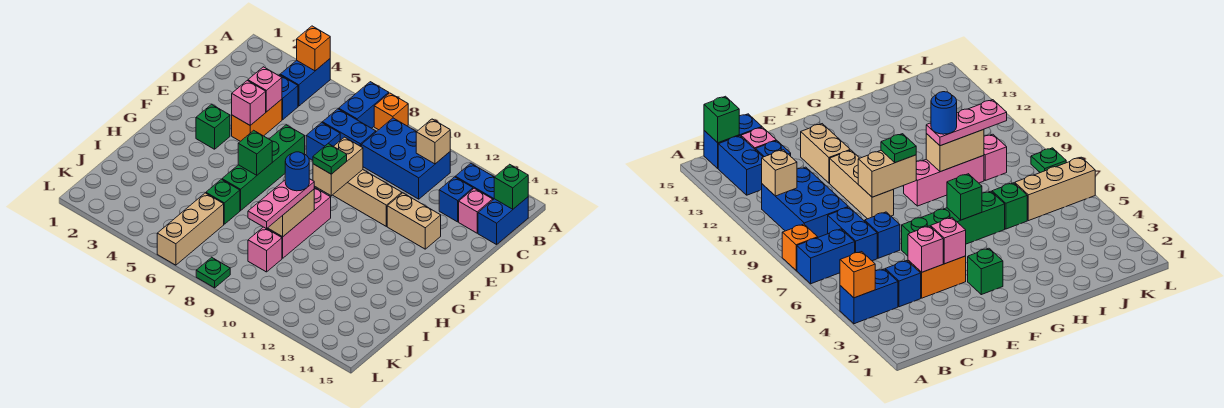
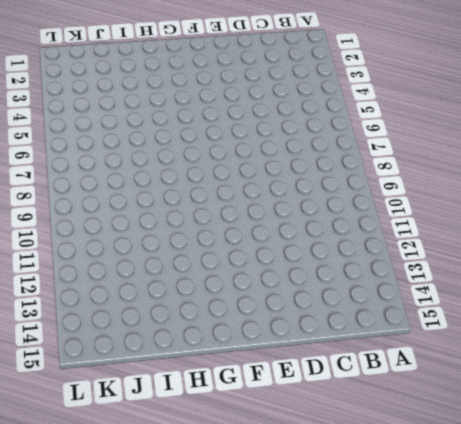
none -> blue 1x2 brick [280,59,330,106]
none -> blue 1x2 brick [339,82,389,128]
none -> orange 1x1 brick [374,93,408,130]
none -> blue 2x3 brick [361,118,450,199]

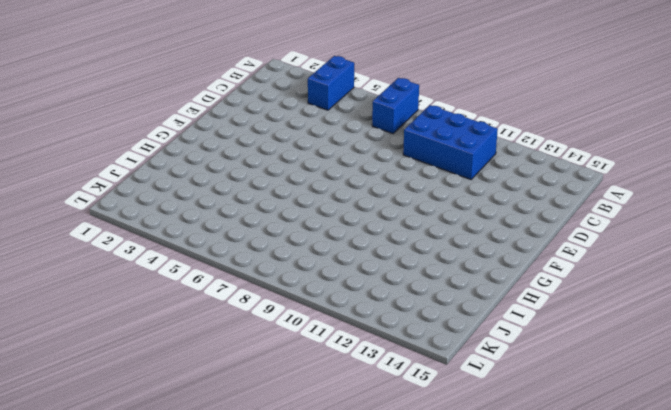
none -> orange 1x1 brick [374,93,408,130]
none -> blue 1x2 brick [455,164,494,200]
none -> blue 1x2 brick [478,197,528,245]
none -> blue 1x1 brick [279,75,298,120]

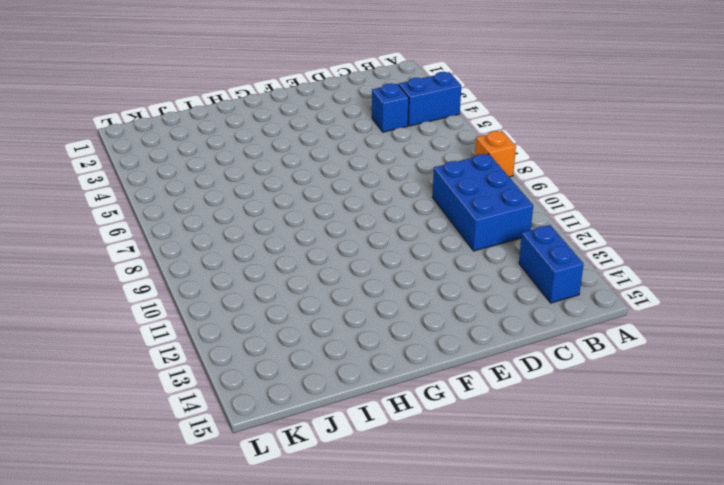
none -> blue 1x2 brick [339,82,389,128]
none -> blue 1x2 brick [478,197,528,245]
none -> blue 1x2 brick [322,109,376,146]
none -> blue 1x1 brick [439,177,473,222]

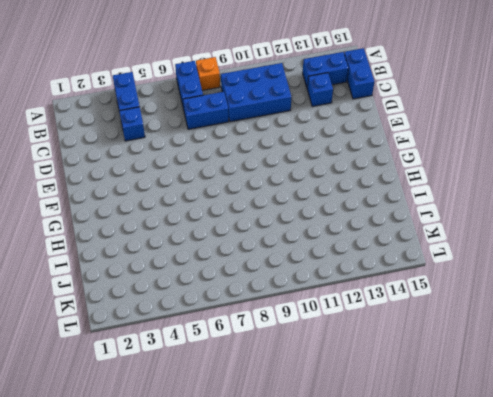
none -> pink 1x1 brick [459,188,493,233]
none -> orange 1x2 brick [232,99,282,141]
none -> blue 1x1 brick [306,123,340,160]
none -> green 1x4 brick [222,125,305,211]

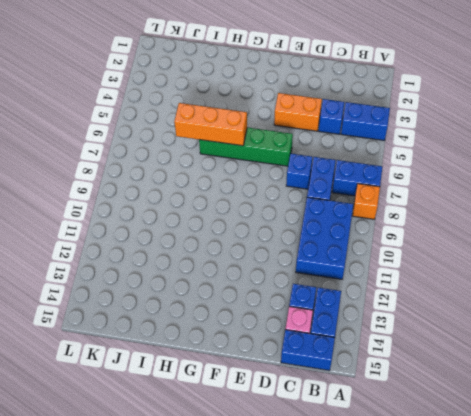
orange 1x3 brick [174,103,247,146] -> green 1x1 brick [238,130,272,175]
none -> tan 1x3 brick [333,170,402,226]
none -> tan 1x2 brick [387,193,441,249]
none -> green 1x1 brick [196,104,230,149]
none -> pink 1x3 brick [267,187,331,258]

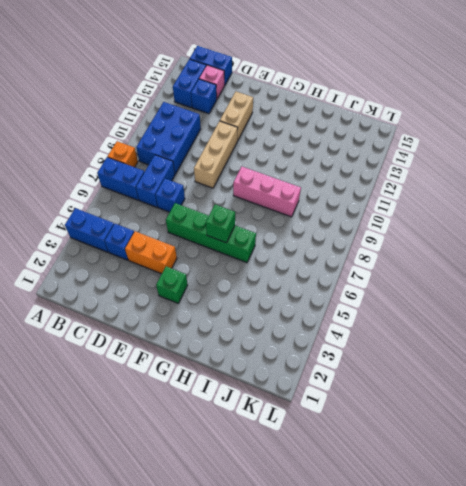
none -> green 1x1 brick [206,179,240,224]
none -> tan 1x3 brick [157,193,224,265]
none -> pink 1x1 brick [248,227,282,272]
none -> green 1x1 plate [196,257,230,288]

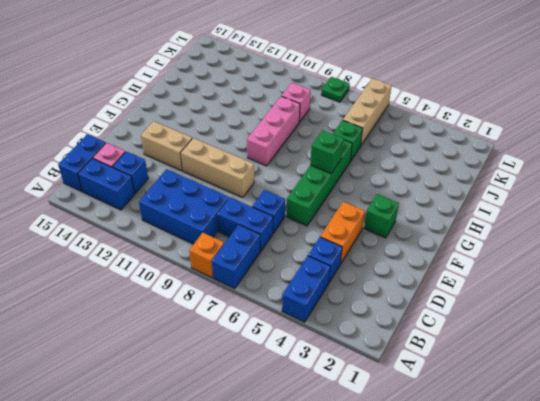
none -> orange 1x1 brick [297,26,330,71]
none -> tan 1x1 brick [416,119,450,164]
none -> green 1x1 brick [494,164,528,209]
none -> pink 1x1 brick [248,67,282,112]

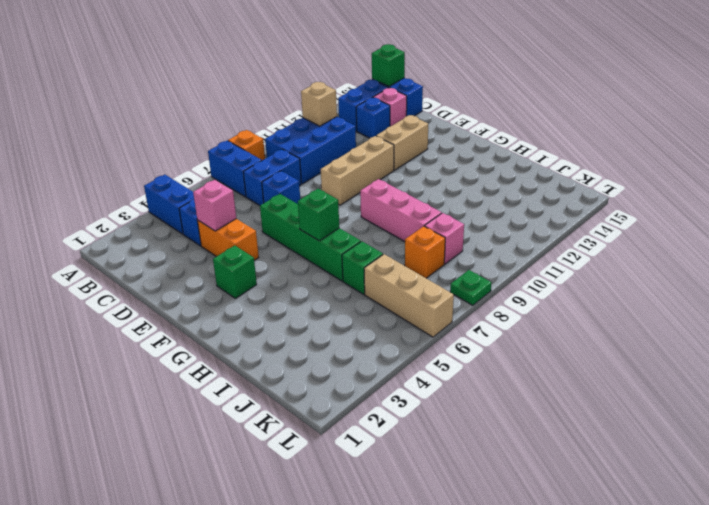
orange 1x1 brick [405,226,445,278] -> orange 1x1 brick moved to [297,26,330,71]
none -> pink 1x1 brick [232,81,266,125]
none -> tan 1x2 brick [313,137,363,196]
none -> tan 1x2 brick [268,189,314,237]
none -> green 1x1 plate [313,144,347,174]

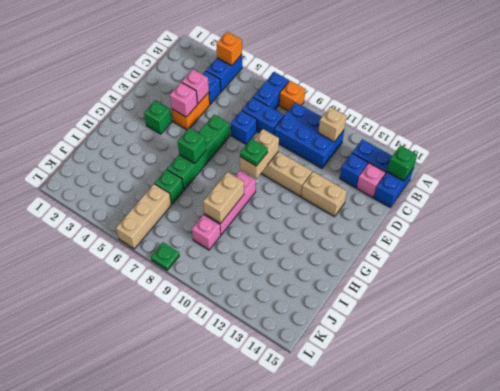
none -> pink 1x3 plate [248,179,314,229]
none -> blue 1x1 round brick [285,152,309,191]

